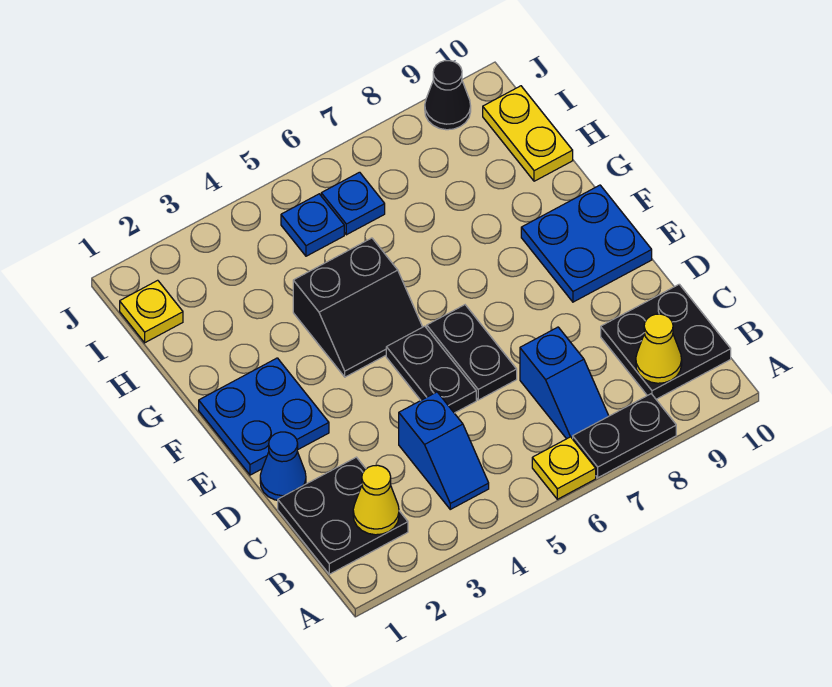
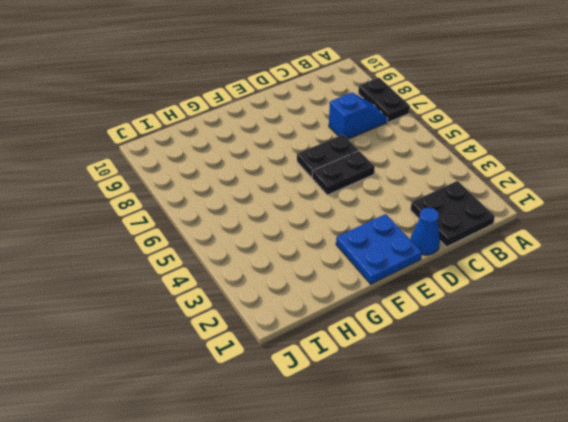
none -> yellow 1x1 plate [532,437,596,499]
none -> blue 1x2 slope [399,392,489,509]
none -> black 2x2 plate [601,284,731,399]

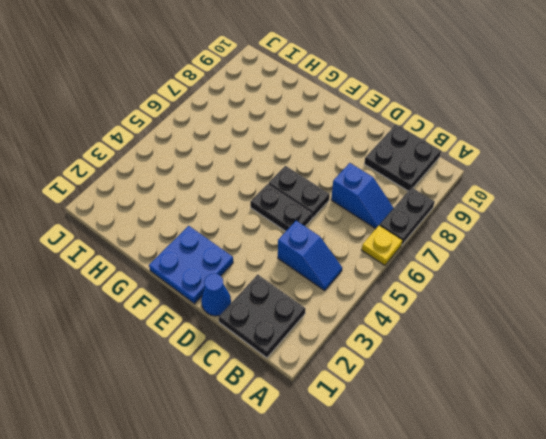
none -> blue 2x2 plate [521,185,652,302]
none -> black 2x2 slope [293,238,422,377]
none -> yellow 1x2 plate [483,86,573,181]

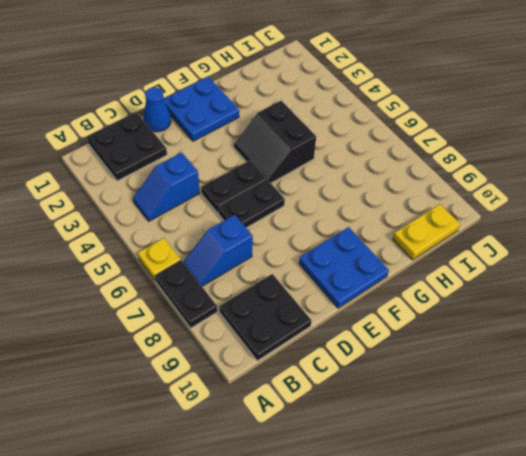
none -> yellow 1x1 plate [120,280,183,343]
none -> blue 1x1 plate [281,194,344,256]
none -> blue 1x1 plate [321,172,385,235]

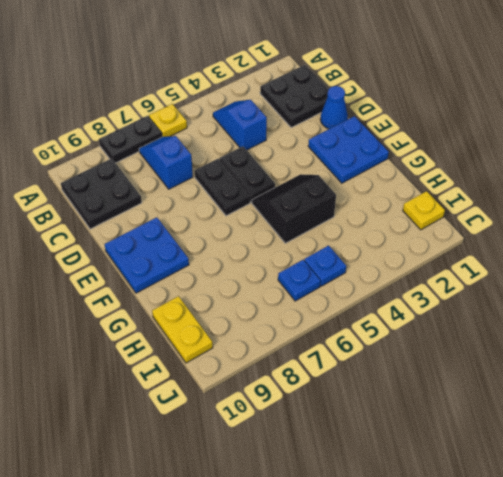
none -> black 1x1 cone [425,61,471,130]
none -> yellow 1x1 cone [353,465,399,535]
none -> yellow 1x1 cone [636,314,682,383]

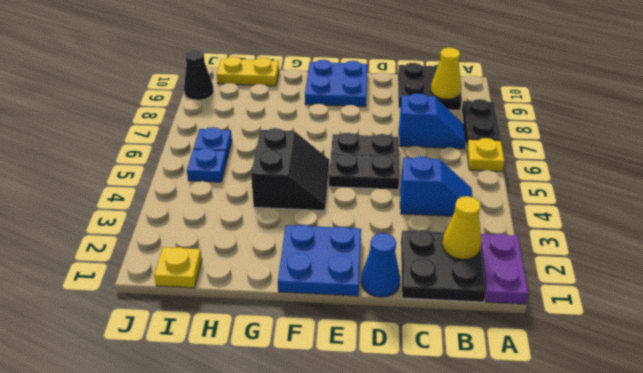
purple 1x2 plate [481,234,529,304] -> none

